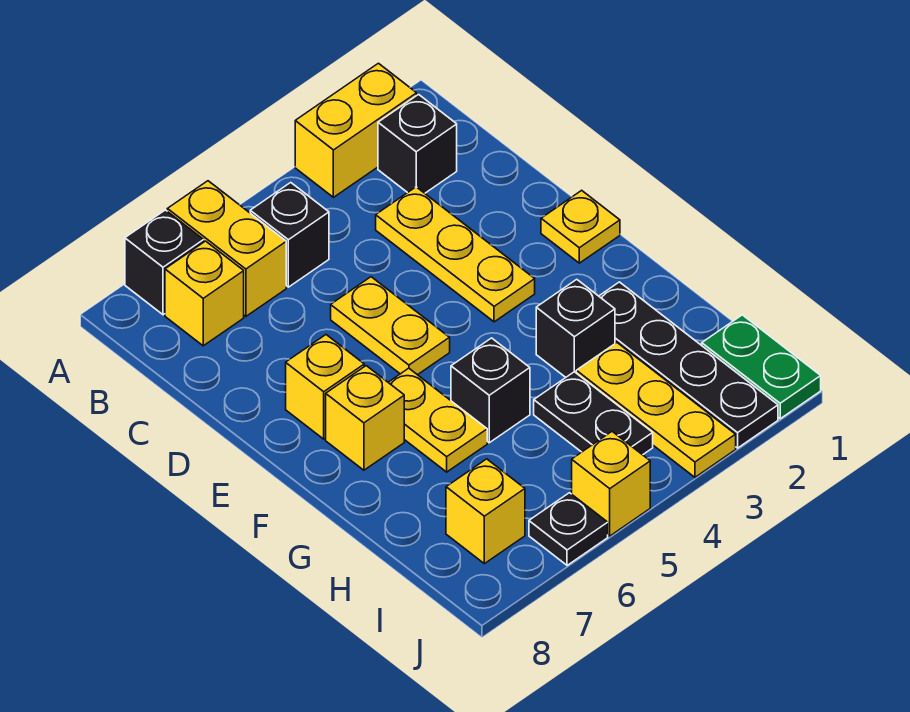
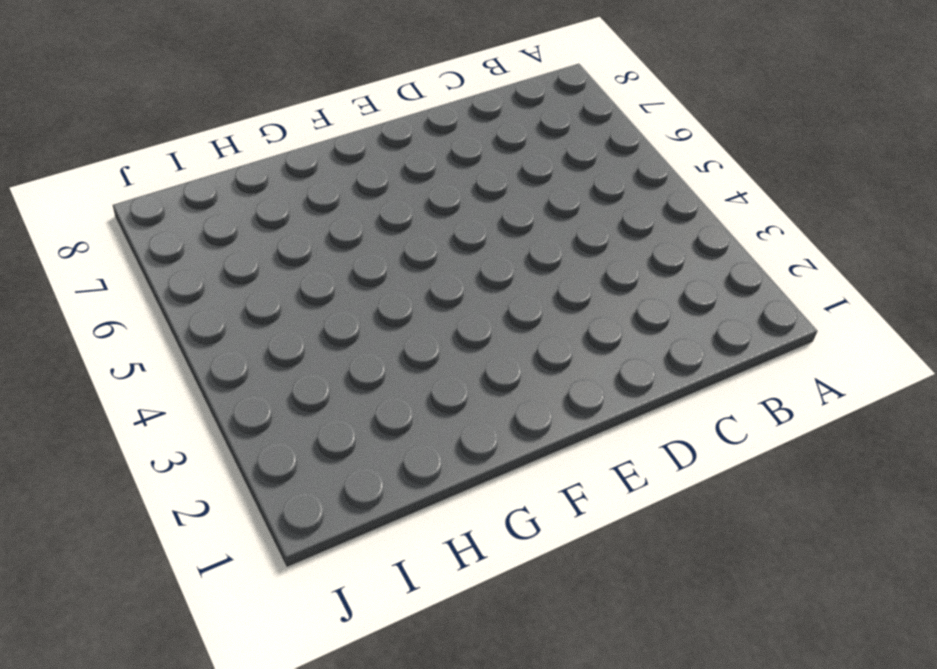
none -> yellow 1x2 brick [295,63,417,197]
none -> yellow 1x2 brick [167,181,286,316]
none -> black 1x1 brick [125,210,204,315]

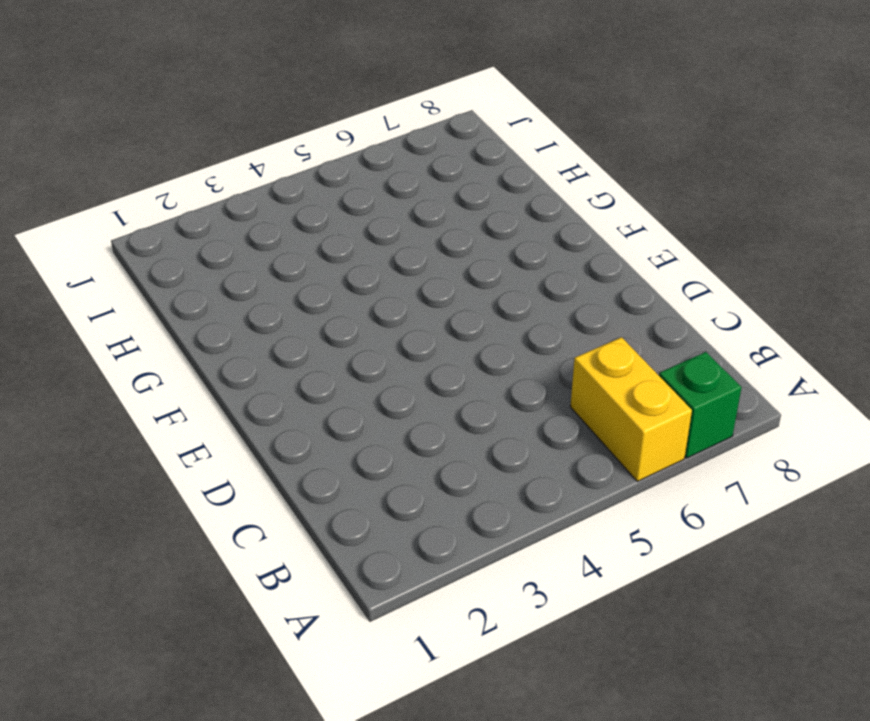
green 1x1 brick [659,352,741,458] -> black 1x1 brick [125,210,204,315]
none -> yellow 1x2 brick [295,63,417,197]
none -> black 1x1 brick [378,95,457,193]
none -> black 1x1 brick [250,183,329,287]

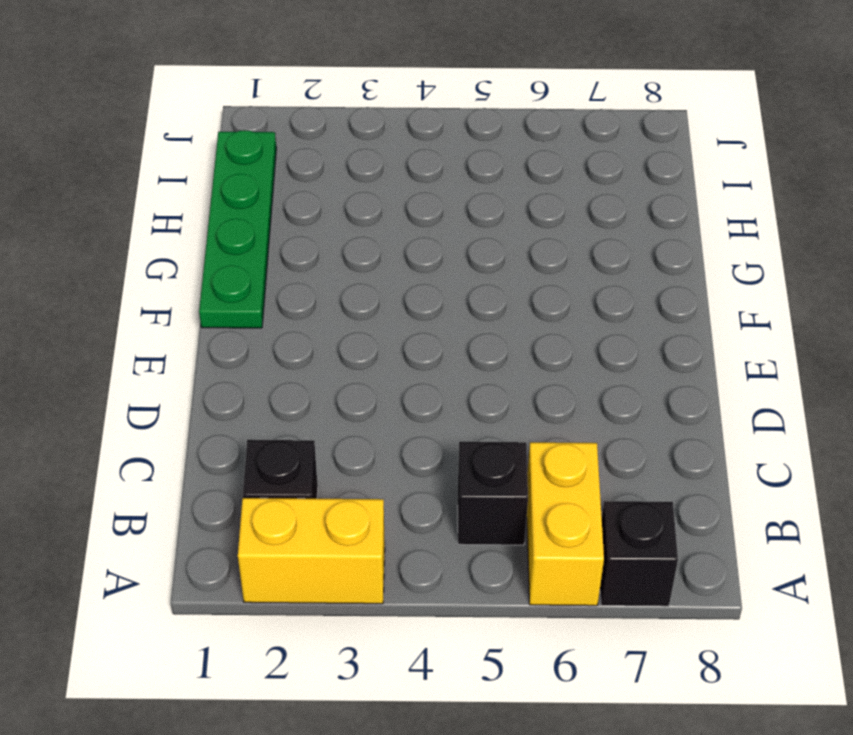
green 1x4 plate [199,130,276,328] -> green 1x2 plate [702,315,821,419]
none -> yellow 1x1 brick [165,241,244,346]
none -> yellow 1x3 plate [376,187,535,322]
none -> yellow 1x2 plate [331,277,450,375]

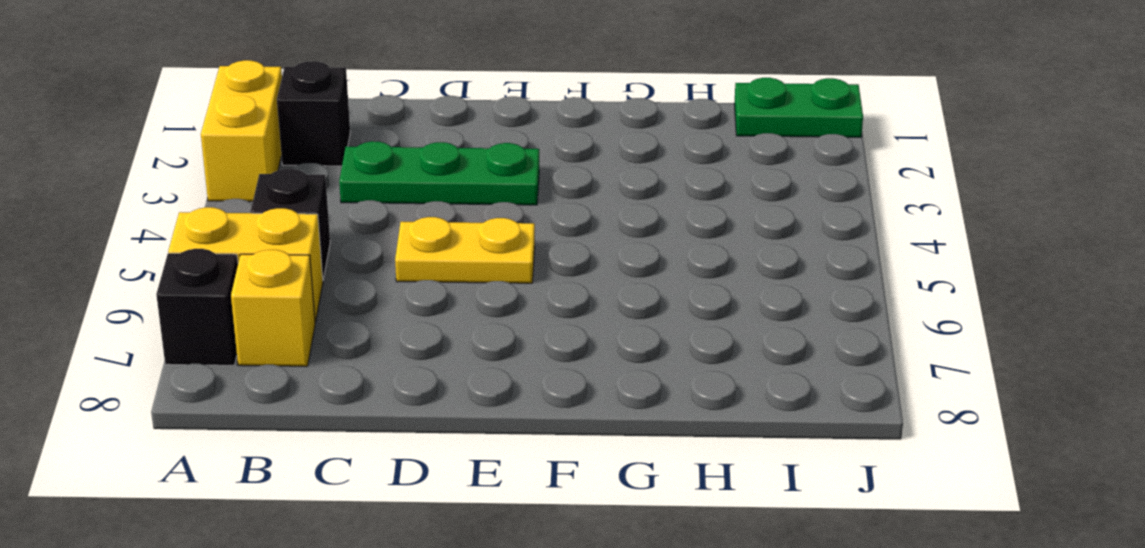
green 1x3 plate [339,141,539,205] -> yellow 1x3 plate [376,187,535,322]
none -> yellow 1x1 plate [541,190,620,263]
none -> yellow 1x1 brick [286,335,364,439]
none -> yellow 1x2 plate [388,368,487,472]

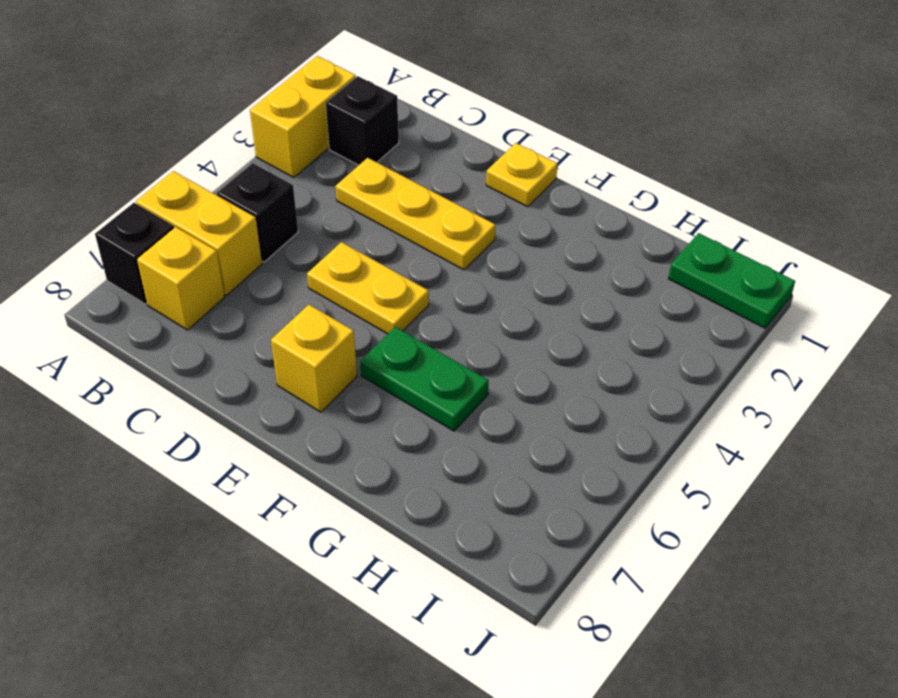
green 1x2 plate [360,327,489,431] -> yellow 1x2 plate [388,368,487,472]
none -> yellow 1x1 brick [326,366,404,470]
none -> black 1x4 plate [599,282,778,448]
none -> black 1x1 brick [536,279,615,377]

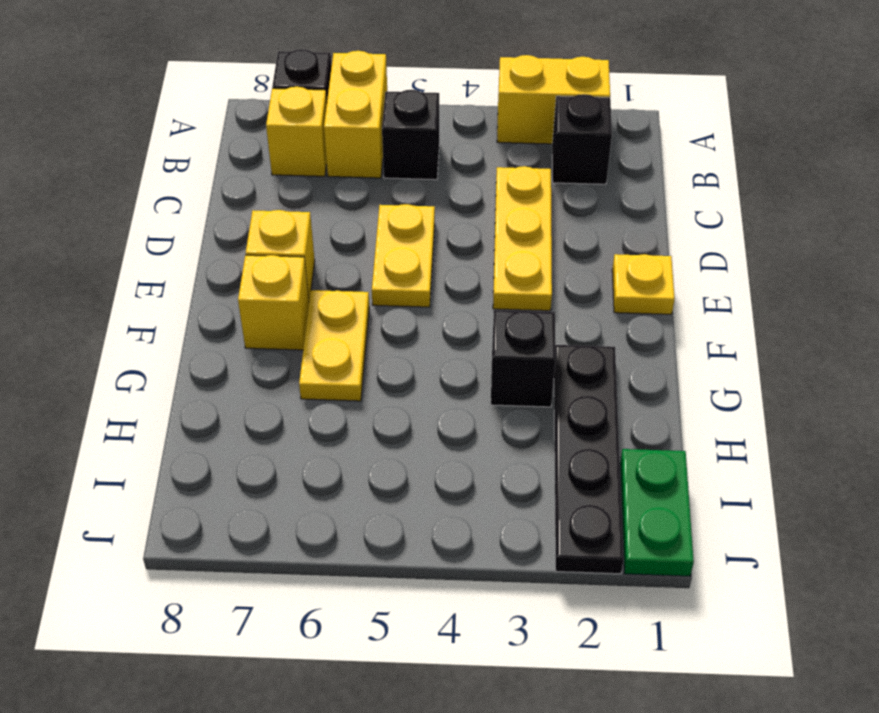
none -> black 1x1 brick [451,338,530,443]
none -> yellow 1x3 plate [576,343,736,477]
none -> black 1x2 plate [534,372,653,455]

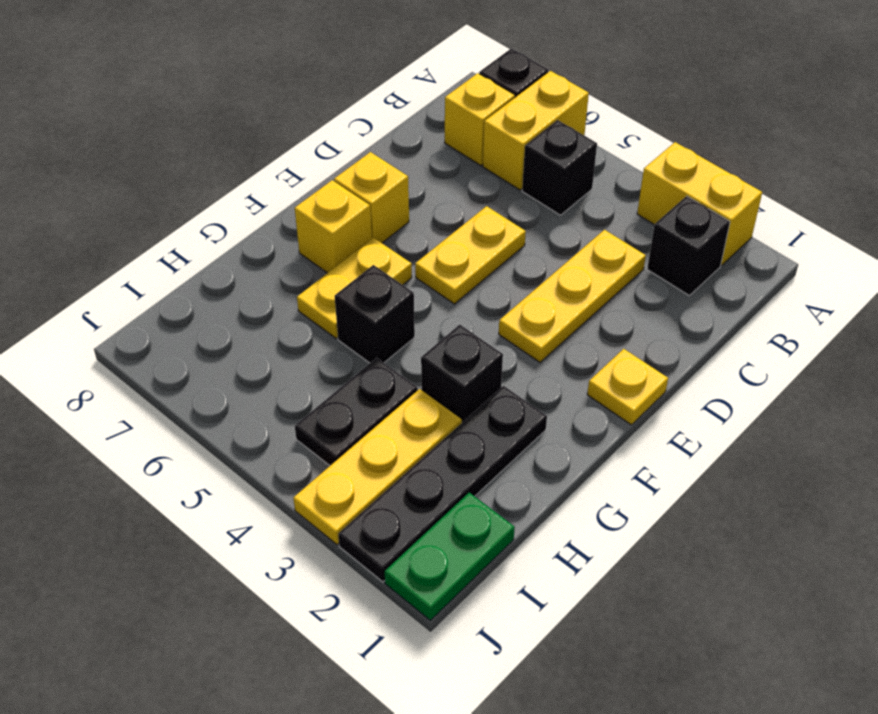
none -> yellow 1x1 brick [446,459,525,564]
none -> yellow 1x1 brick [572,432,650,536]
none -> black 1x1 plate [529,493,608,565]

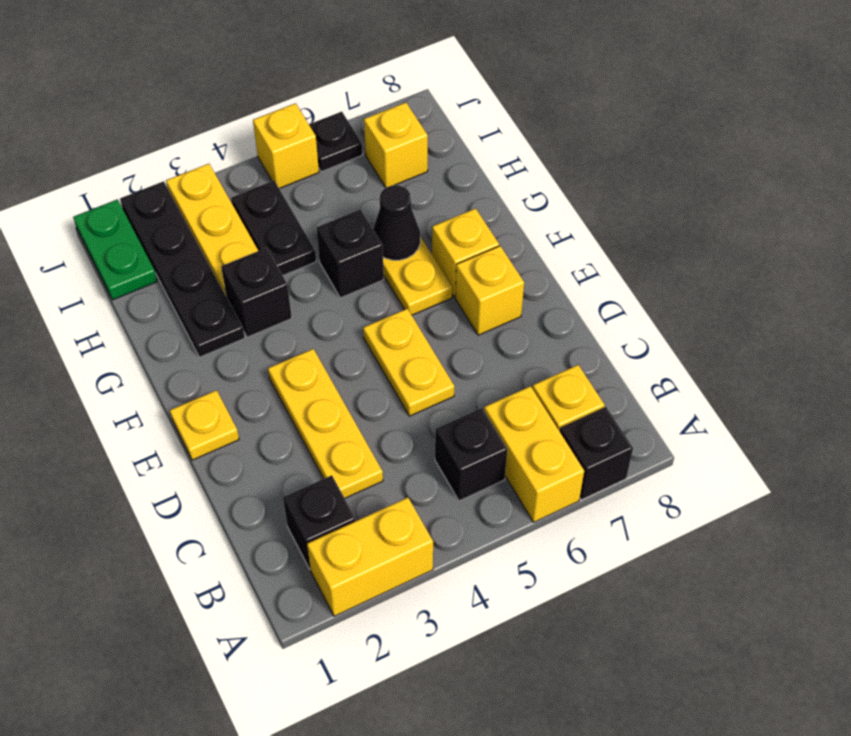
black 1x1 cone [373,185,420,260] -> none

